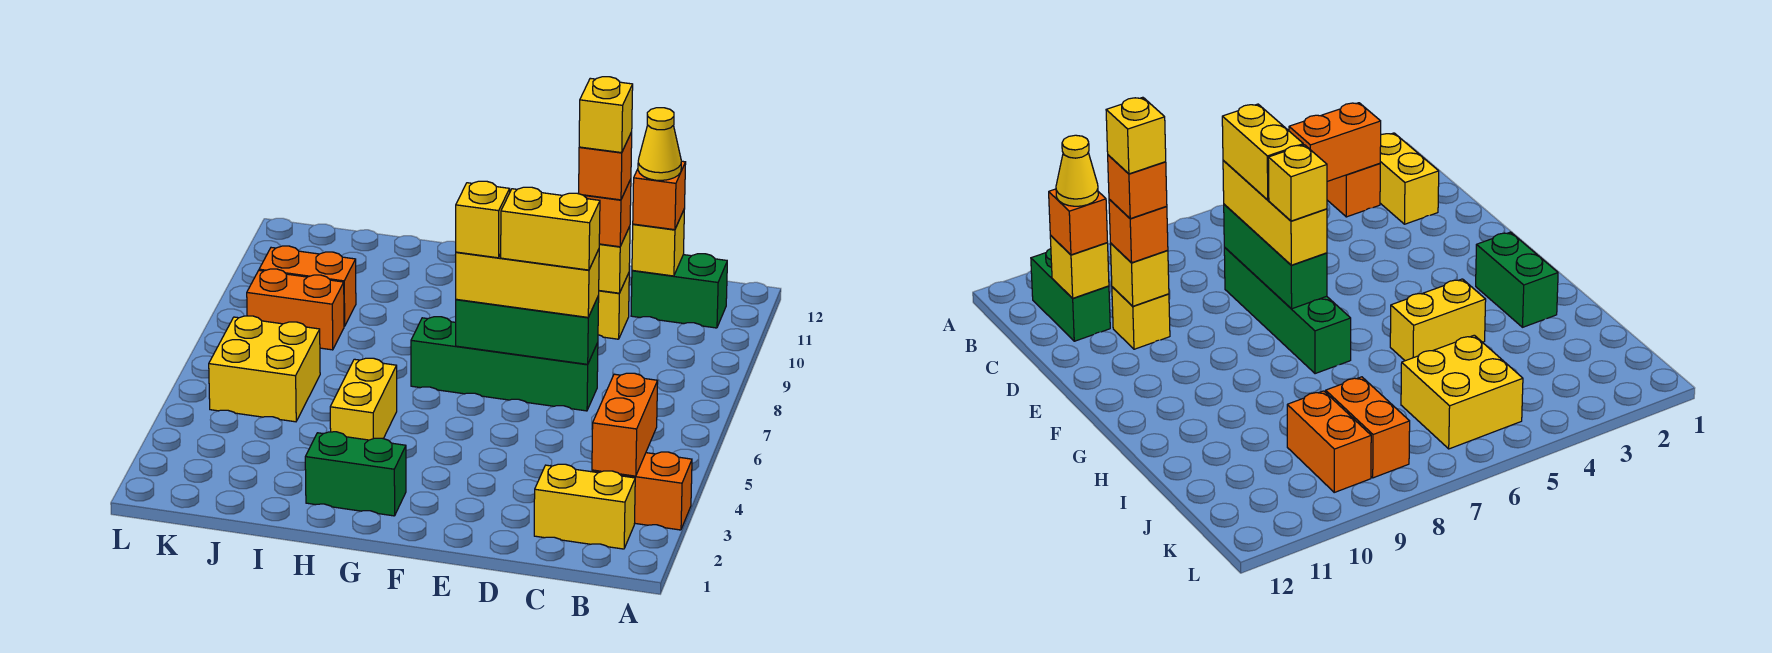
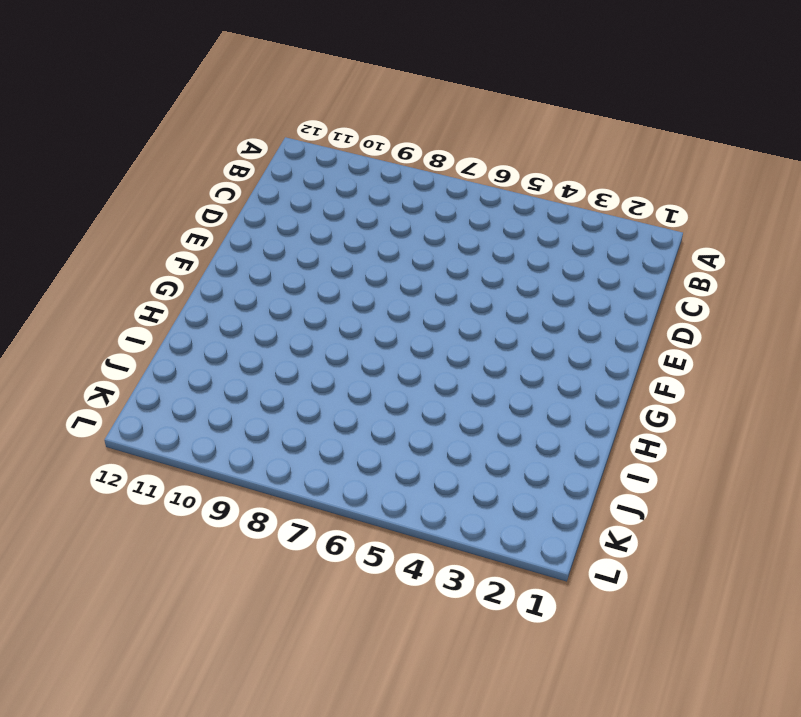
none -> orange 1x2 brick [592,452,692,530]
none -> yellow 1x2 brick [534,464,635,549]
none -> green 1x2 brick [631,254,727,328]

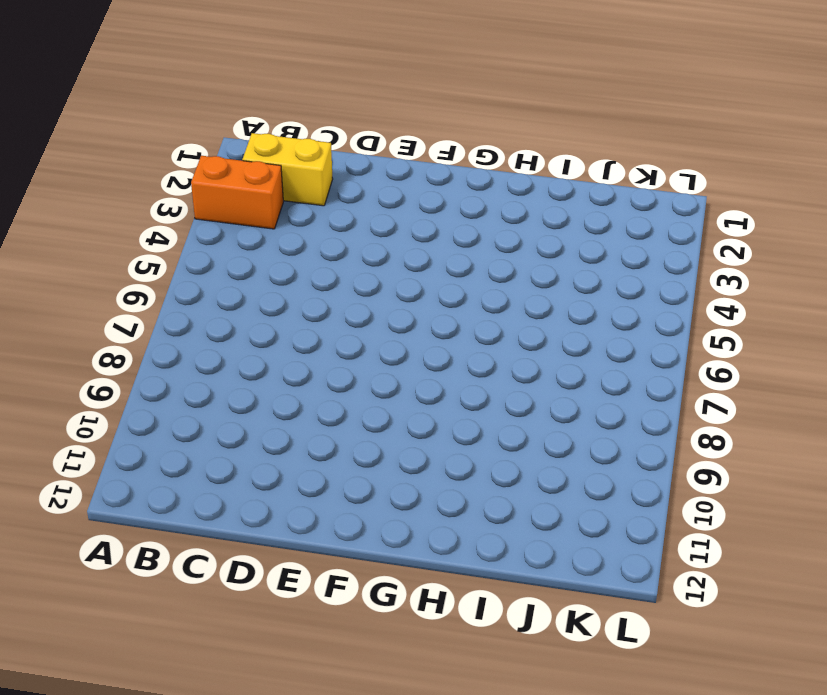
none -> green 1x2 brick [631,254,727,328]
none -> green 1x4 brick [411,317,598,411]
none -> yellow 1x1 brick [598,273,629,339]

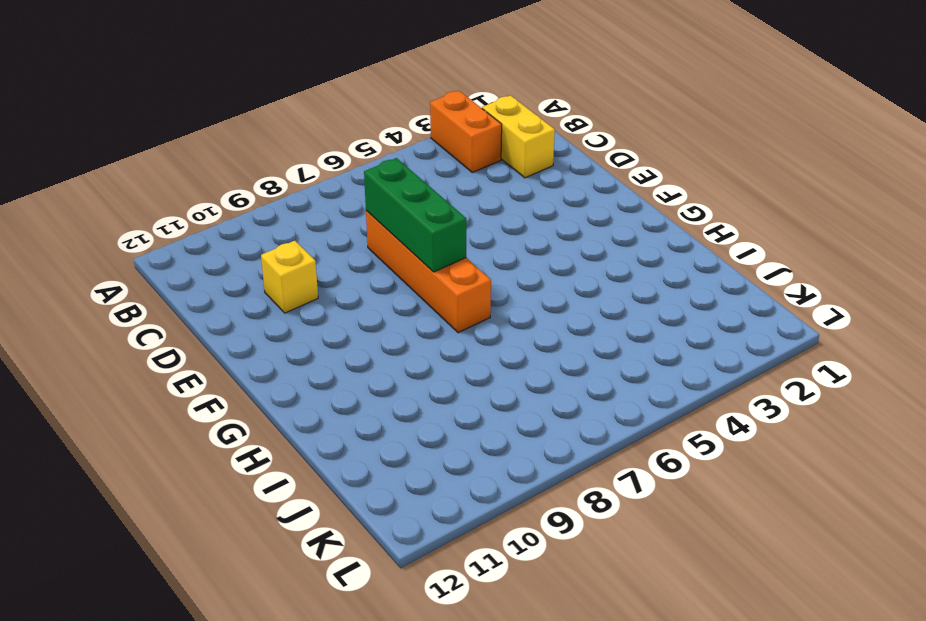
orange 1x4 brick [366,211,491,333] -> green 1x4 brick [411,317,598,411]
none -> green 1x2 brick [631,254,727,328]
none -> green 1x2 brick [305,432,406,516]
none -> yellow 1x2 brick [330,358,397,440]

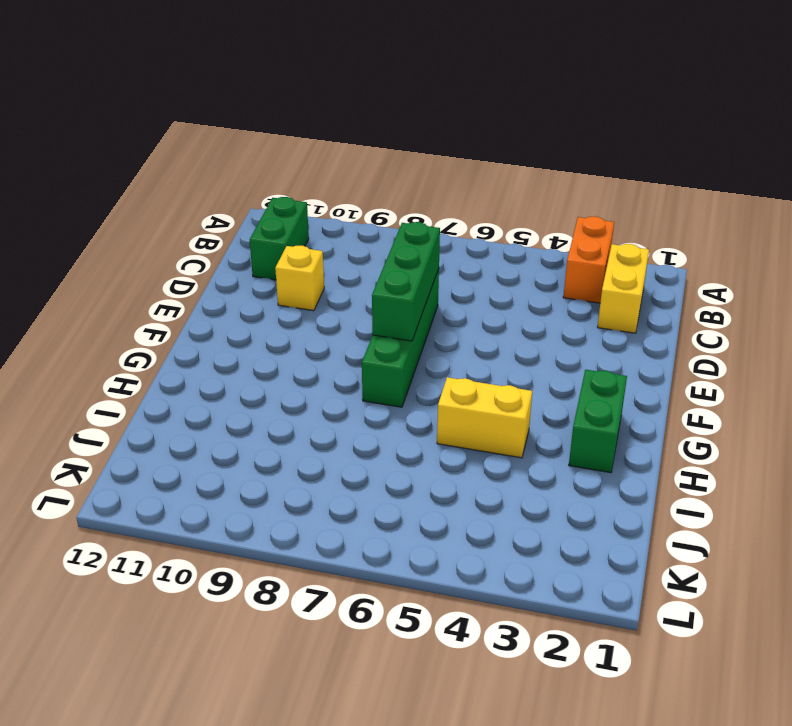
none -> yellow 2x2 brick [209,316,320,422]
none -> orange 1x2 brick [247,269,344,350]
none -> orange 1x2 brick [259,246,356,326]

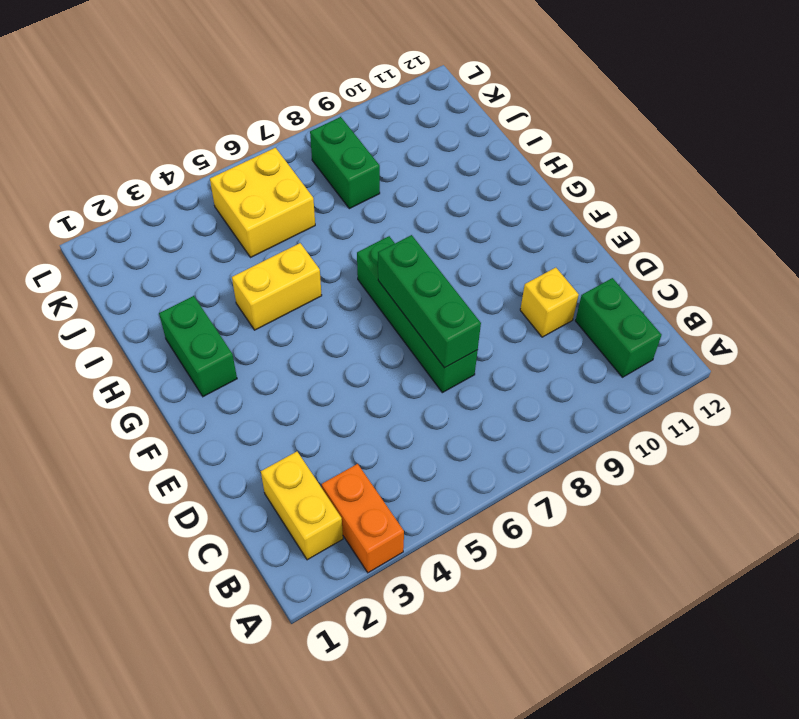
green 1x2 brick [310,117,380,209] -> orange 1x2 brick [247,269,344,350]
none -> orange 1x2 brick [259,246,356,326]
none -> orange 1x2 brick [592,373,658,476]
none -> yellow 1x1 brick [632,210,684,276]

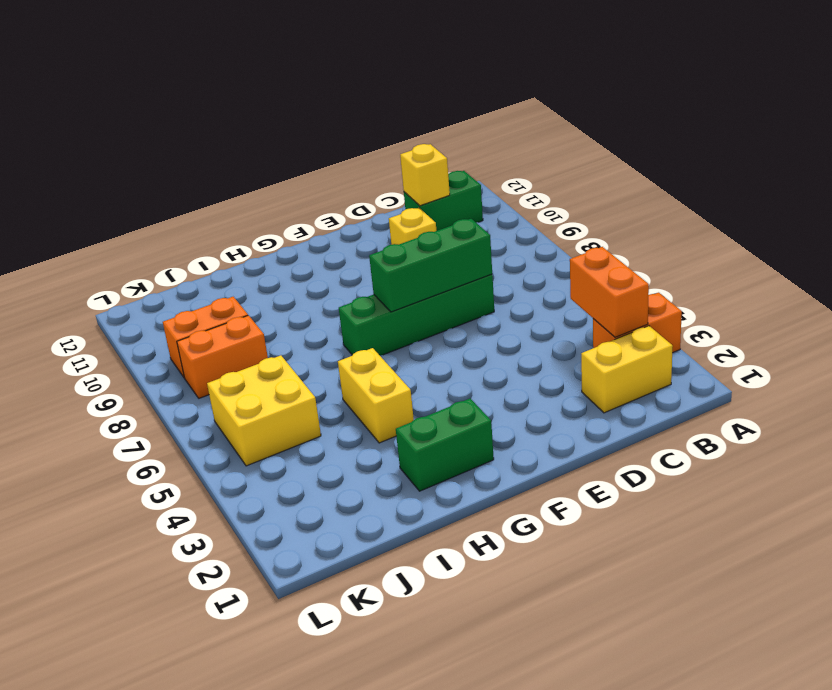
none -> yellow 1x1 brick [599,226,630,293]
none -> orange 1x1 brick [633,161,686,230]
none -> yellow 1x3 brick [456,249,599,317]

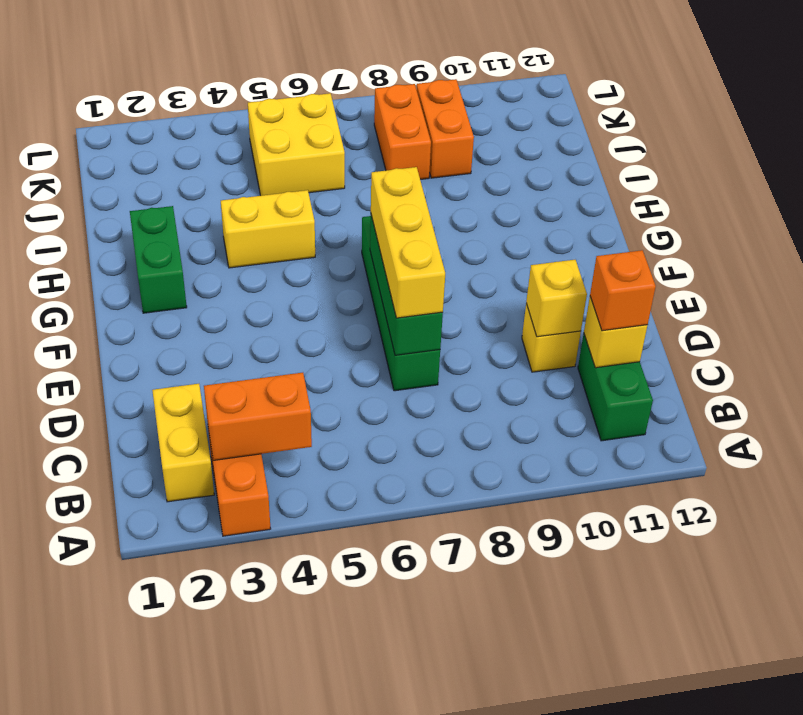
none -> orange 1x1 brick [584,179,631,247]
none -> yellow 1x1 cone [638,108,681,180]
none -> yellow 1x2 brick [501,187,600,270]

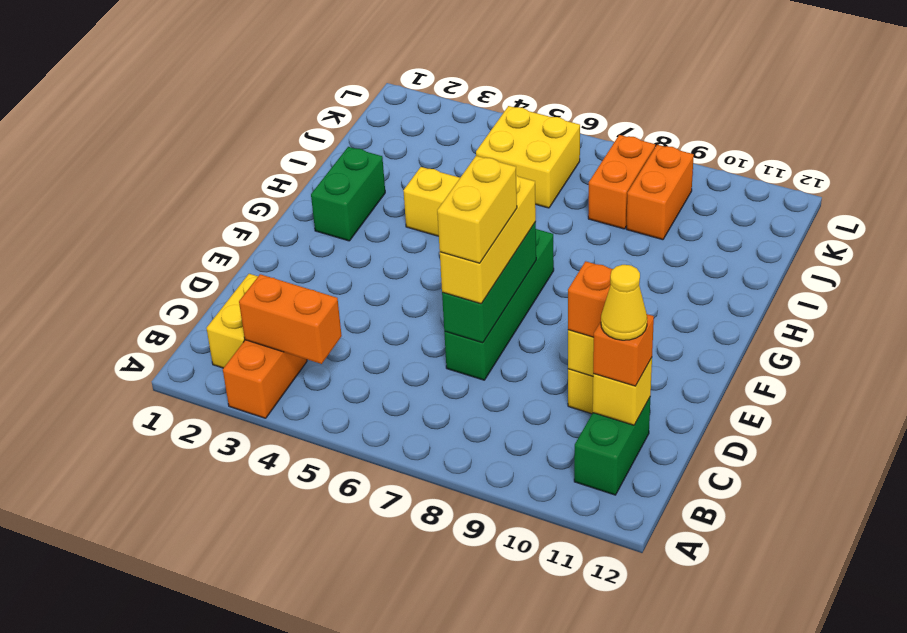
none -> orange 1x1 brick [579,132,632,200]
none -> yellow 1x1 brick [456,181,510,258]
none -> yellow 1x1 brick [579,77,633,153]

